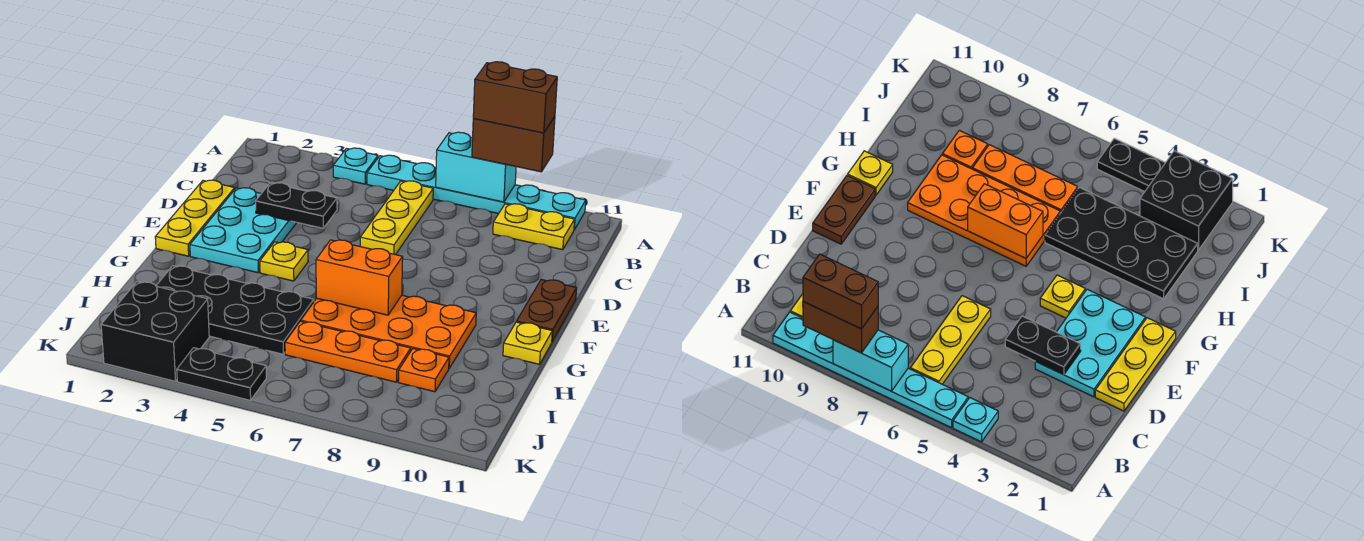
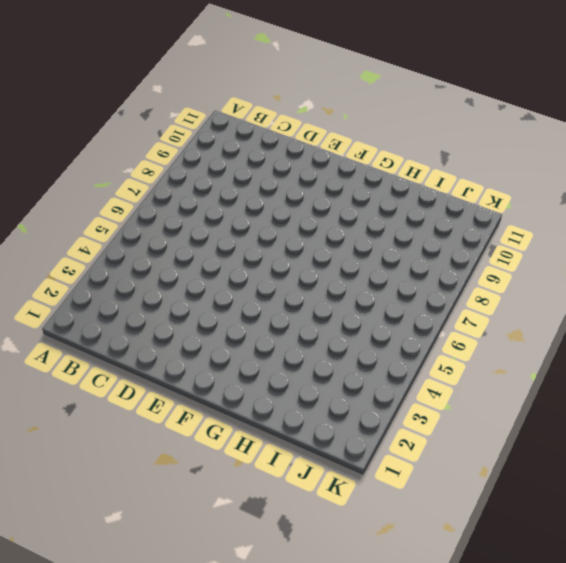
none -> cyan 1x1 plate [333,148,378,184]
none -> cyan 1x6 plate [367,155,586,230]
none -> yellow 1x3 plate [360,181,433,255]

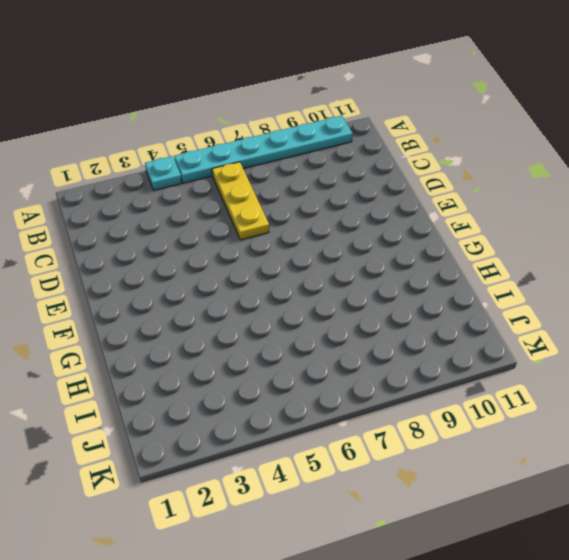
none -> yellow 1x2 plate [493,204,575,250]
none -> yellow 1x3 plate [155,180,235,256]
none -> cyan 2x3 plate [190,188,297,273]

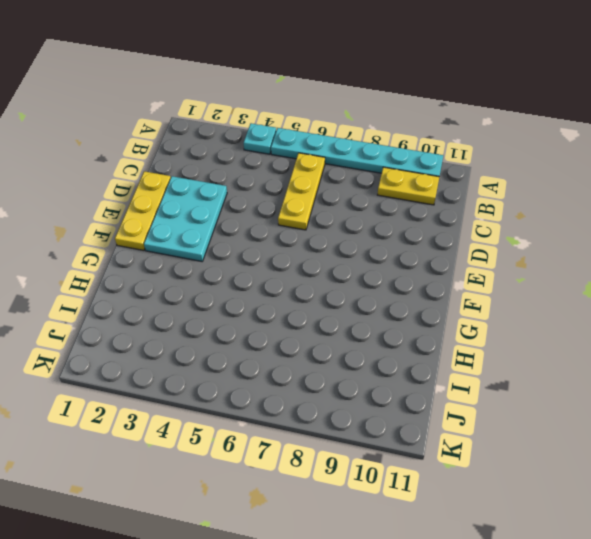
none -> brown 1x2 plate [517,280,577,341]
none -> yellow 1x1 plate [260,242,308,281]
none -> orange 2x4 plate [301,295,476,368]

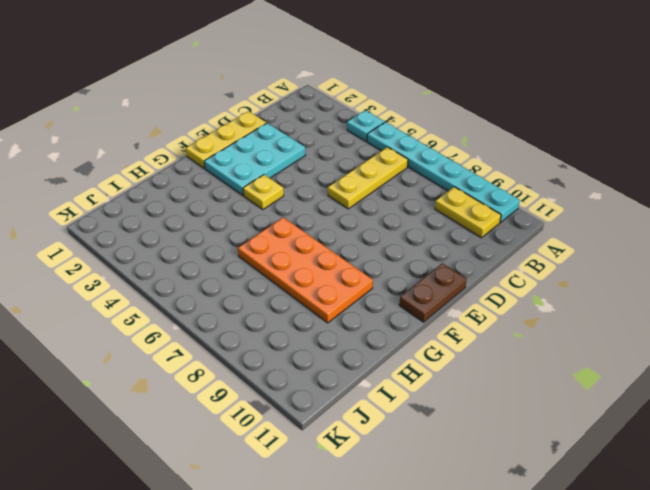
none -> yellow 1x1 plate [503,322,552,364]
none -> black 2x4 plate [156,266,314,354]
none -> orange 1x3 plate [285,321,411,382]

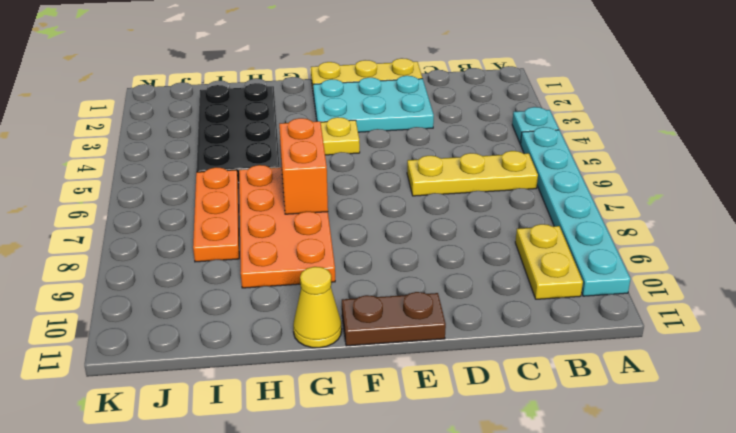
yellow 1x1 cone [293,267,342,348] -> yellow 1x1 plate [503,322,552,364]
none -> orange 1x1 plate [398,349,449,392]
none -> black 2x2 brick [101,282,209,381]
none -> black 1x2 plate [177,348,266,400]

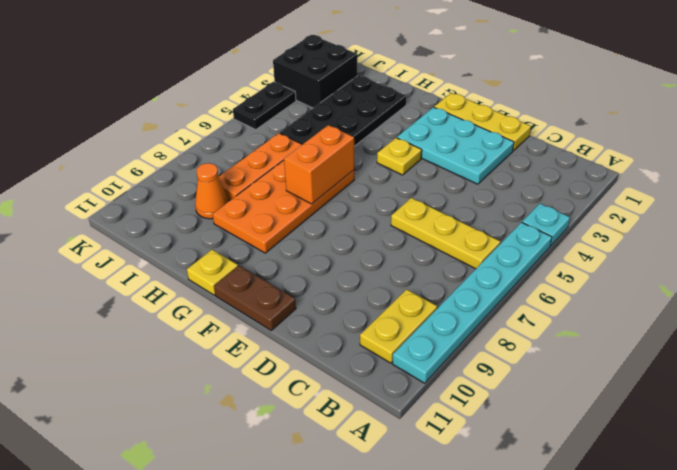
orange 1x1 cone [195,163,228,219] -> orange 1x1 plate [398,349,449,392]
none -> cyan 1x2 brick [436,132,516,202]
none -> black 1x2 plate [256,183,337,228]
none -> brown 1x2 brick [472,117,555,172]

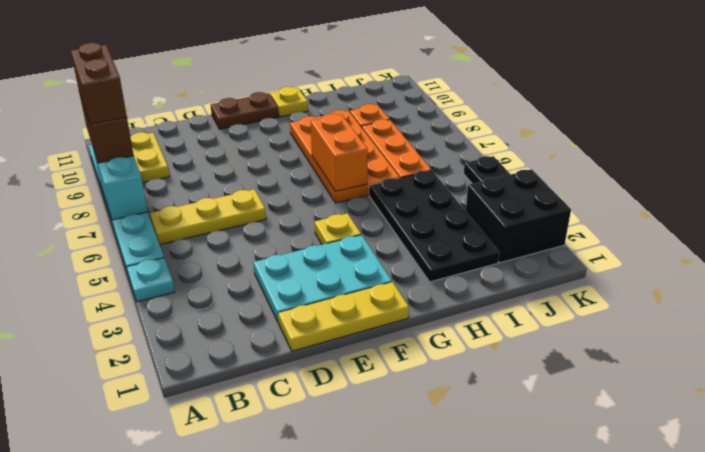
none -> black 1x2 plate [256,183,337,228]

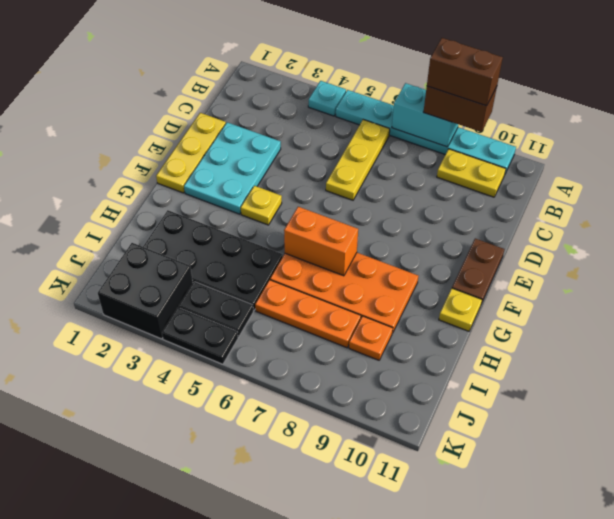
black 1x2 plate [179,282,253,337] -> black 1x2 plate moved to [256,183,337,228]

